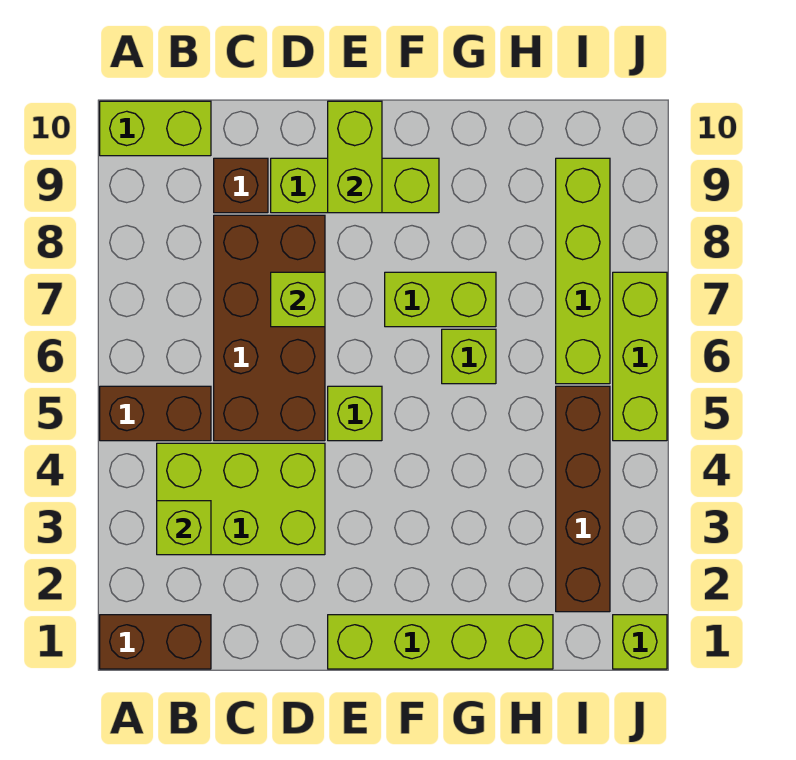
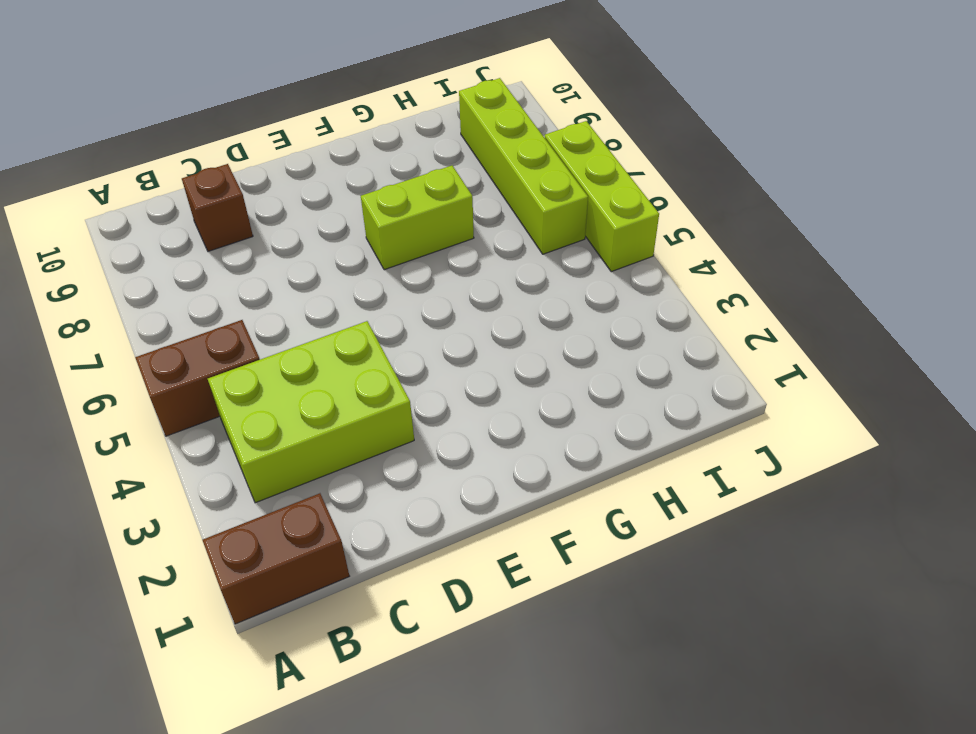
none -> lime 1x2 brick [100,101,211,156]
none -> brown 2x4 brick [214,215,325,441]
none -> lime 1x3 brick [271,158,439,213]

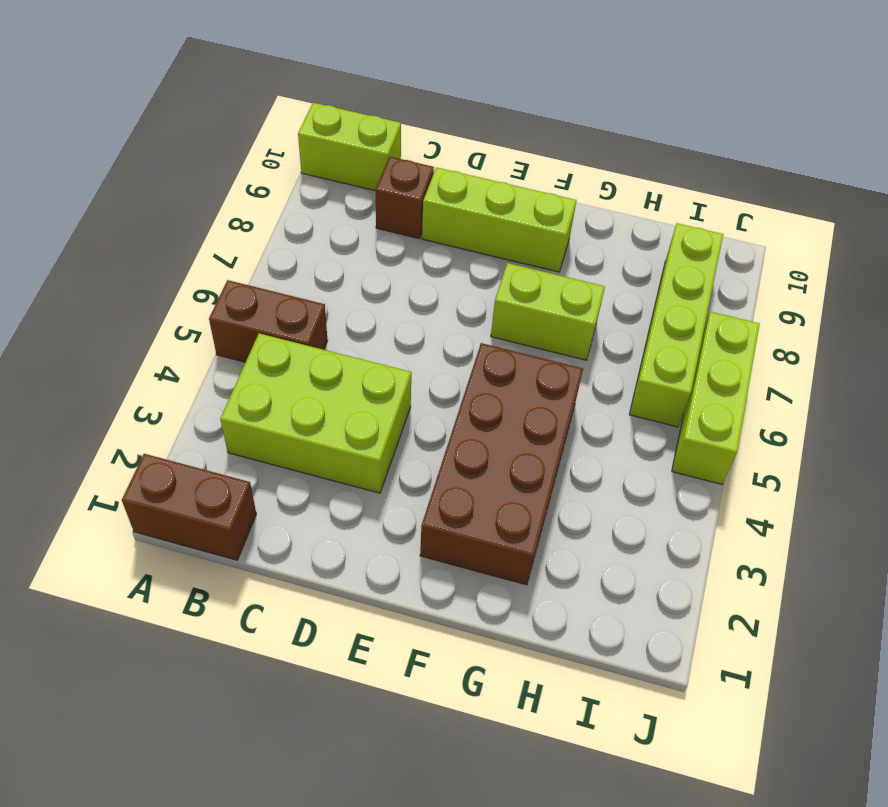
brown 2x4 brick [420,343,583,585] -> brown 2x4 brick moved to [214,215,325,441]
none -> lime 1x4 brick [328,615,553,669]
none -> lime 1x1 brick [328,386,382,441]
none -> lime 1x1 brick [442,329,496,384]

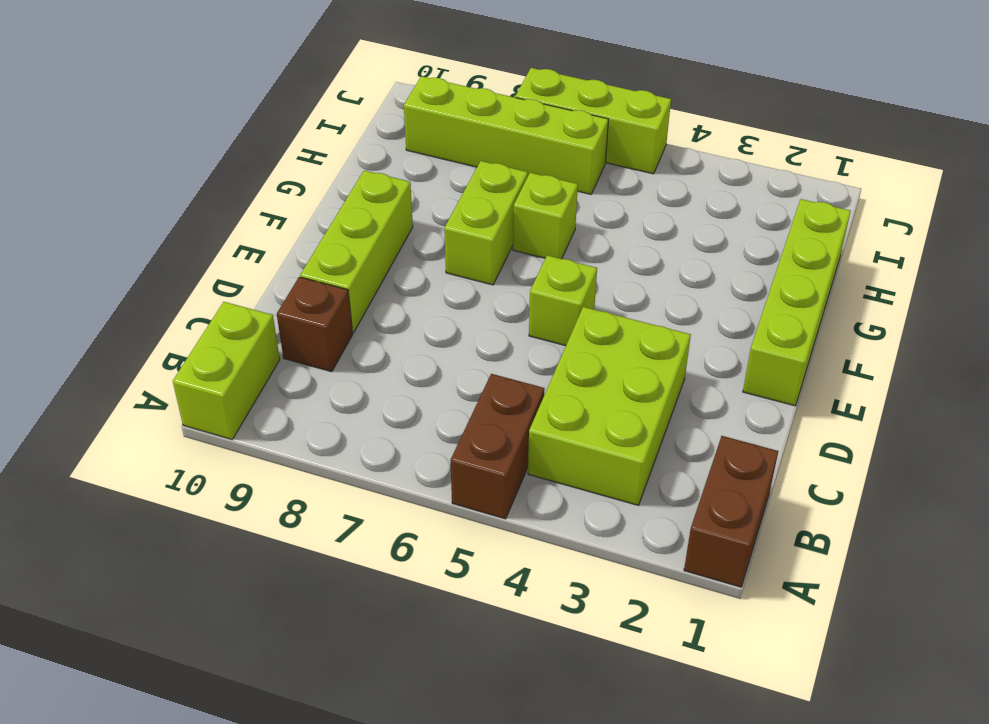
none -> brown 2x4 brick [214,215,325,441]
none -> brown 1x4 brick [556,386,610,612]
none -> lime 1x1 brick [613,615,667,669]

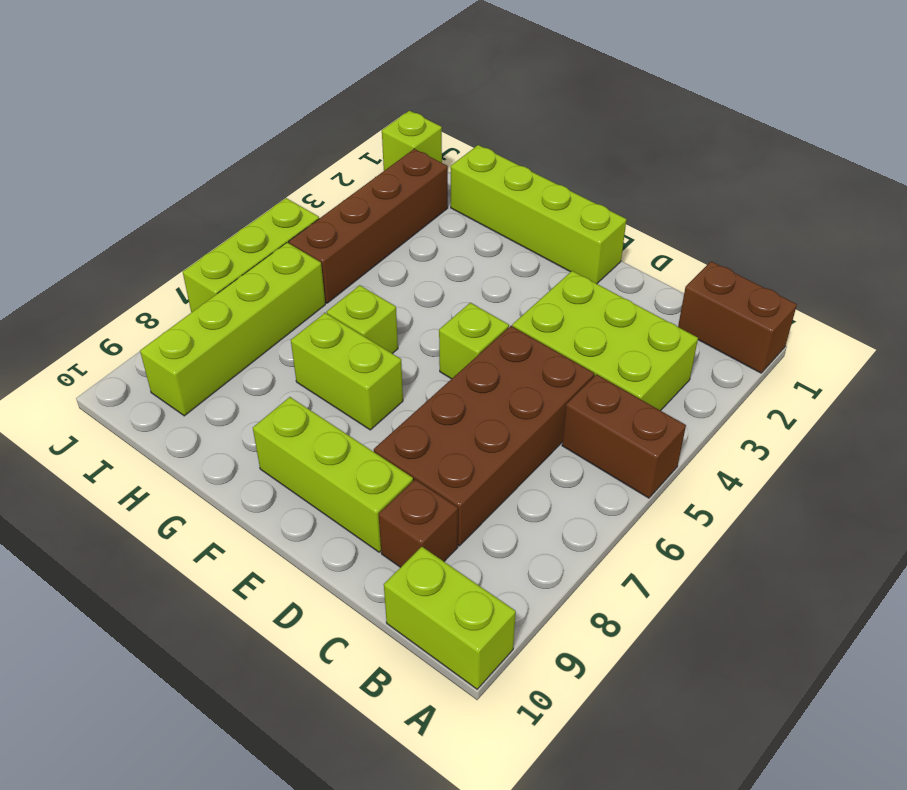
none -> lime 1x1 brick [157,501,211,555]
none -> lime 1x1 brick [271,272,325,327]
none -> lime 1x2 brick [328,101,382,213]

